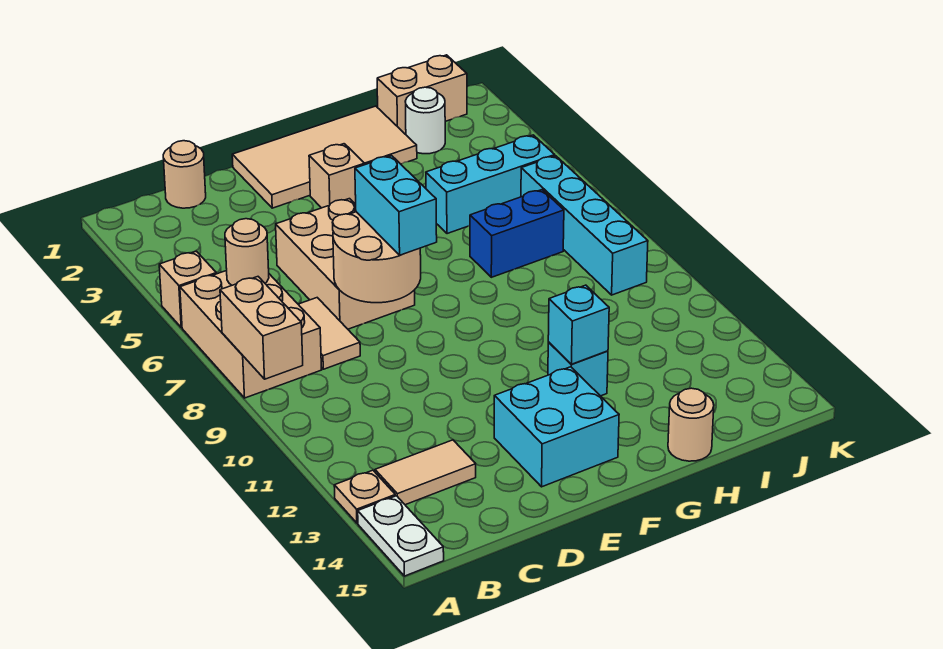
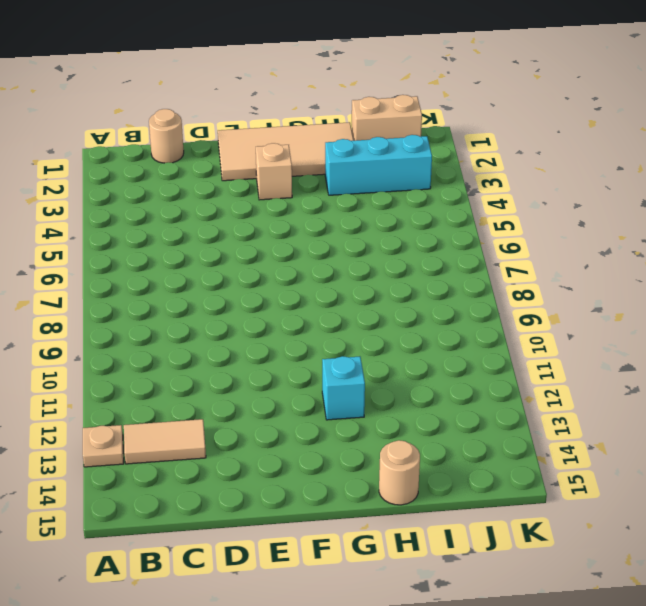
cyan 1x3 brick [325,135,432,195] -> cyan 1x3 brick moved to [426,135,555,234]
none -> tan 1x1 brick [159,251,216,328]
none -> tan 2x3 brick [180,271,322,398]
none -> white 1x2 plate [358,496,444,576]

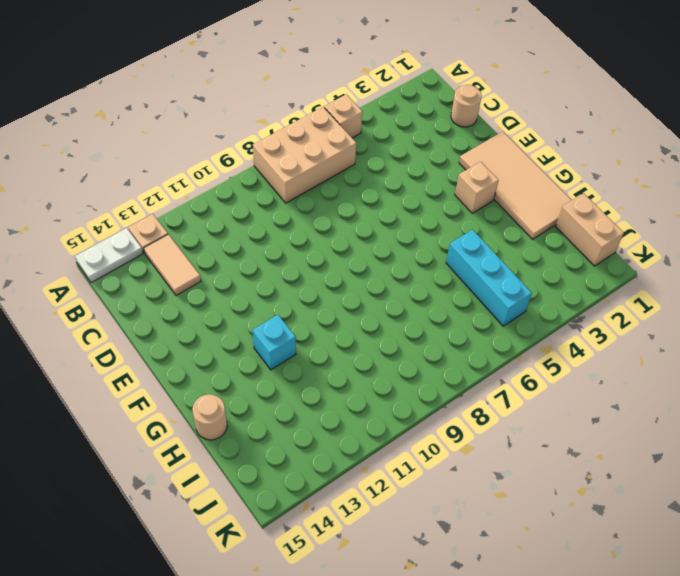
none -> tan 1x2 tile [298,298,360,369]
none -> tan 2x3 brick [276,199,415,329]
none -> cyan 2x2 brick [494,367,619,487]

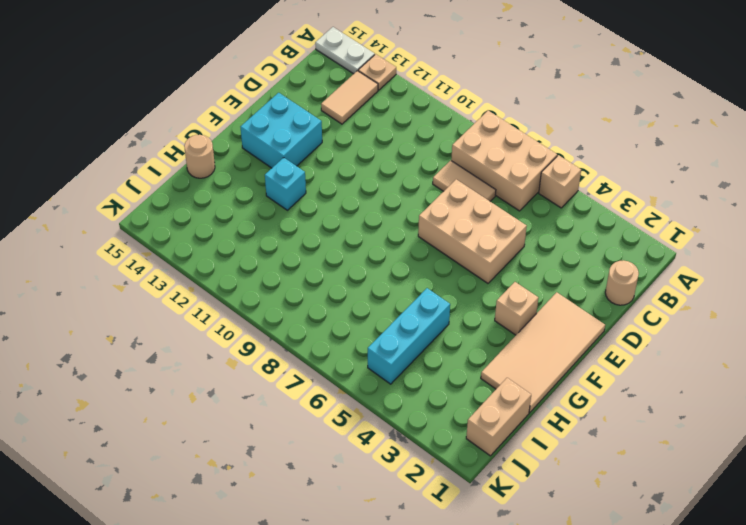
none -> blue 1x2 brick [470,190,564,277]
none -> white 1x1 round brick [405,87,445,154]
none -> cyan 1x4 brick [521,156,648,295]

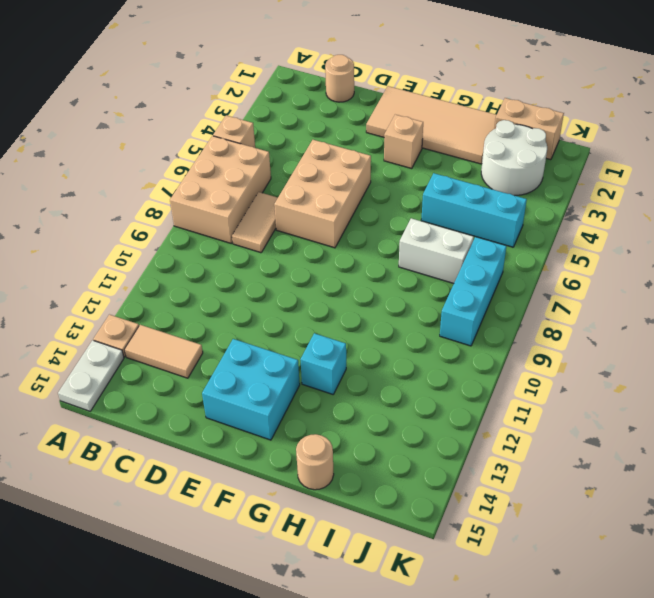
white 1x2 brick [399,218,474,283] -> blue 1x2 brick [470,190,564,277]
white 2x2 round brick [481,120,547,195] -> white 1x1 round brick [405,87,445,154]
cyan 1x3 brick [440,237,506,346] -> cyan 1x4 brick [521,156,648,295]
none -> tan 1x2 brick [220,277,303,379]
none -> tan 1x1 round brick [225,219,269,285]
none -> tan 2x2 round brick [332,212,421,303]

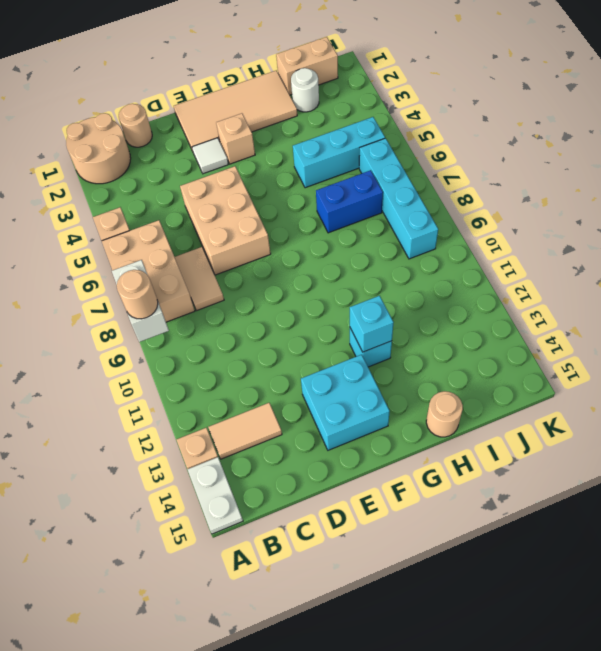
tan 2x2 round brick [66,113,131,184] -> tan 2x2 round brick moved to [332,212,421,303]
white 1x2 brick [112,260,169,342] -> tan 1x2 brick [220,277,303,379]
tan 1x1 round brick [117,270,158,319] -> tan 1x1 round brick moved to [225,219,269,285]
white 1x1 tile [192,138,228,174] -> none
none -> cyan 1x2 brick [355,156,437,255]

